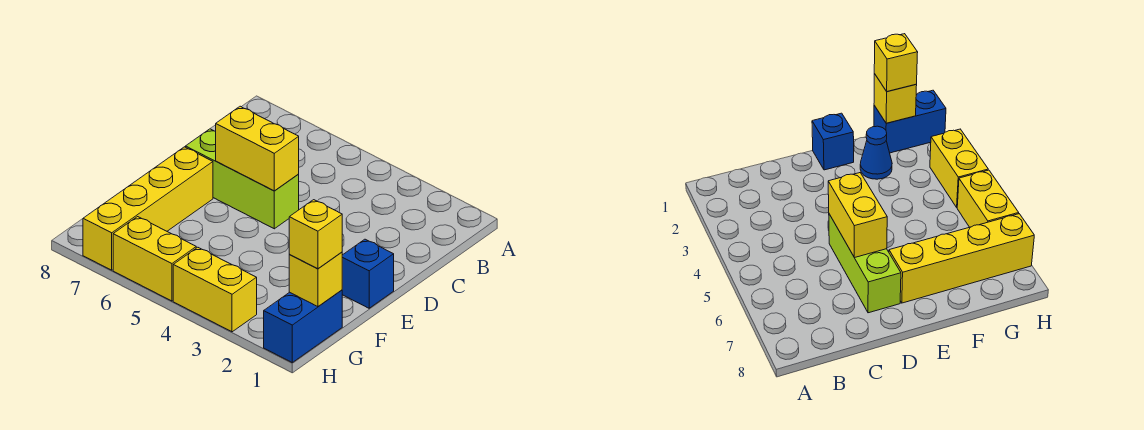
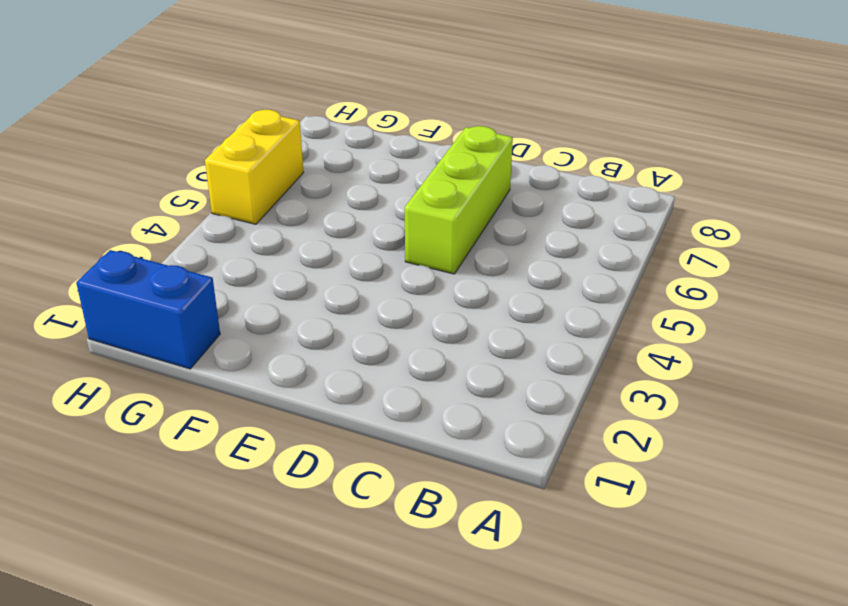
none -> blue 1x1 brick [342,239,394,308]
none -> yellow 1x4 brick [83,147,213,270]

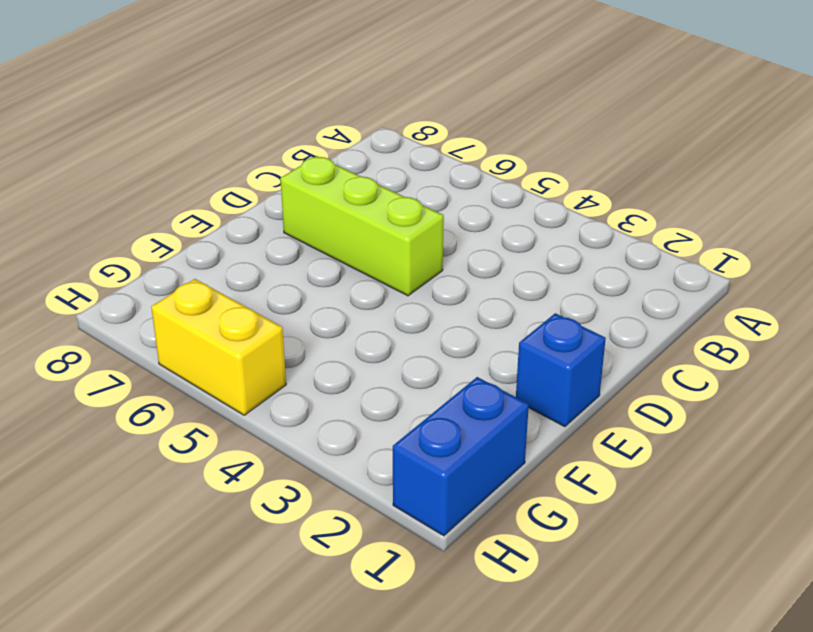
none -> yellow 1x4 brick [83,147,213,270]
none -> blue 1x1 cone [860,126,892,179]

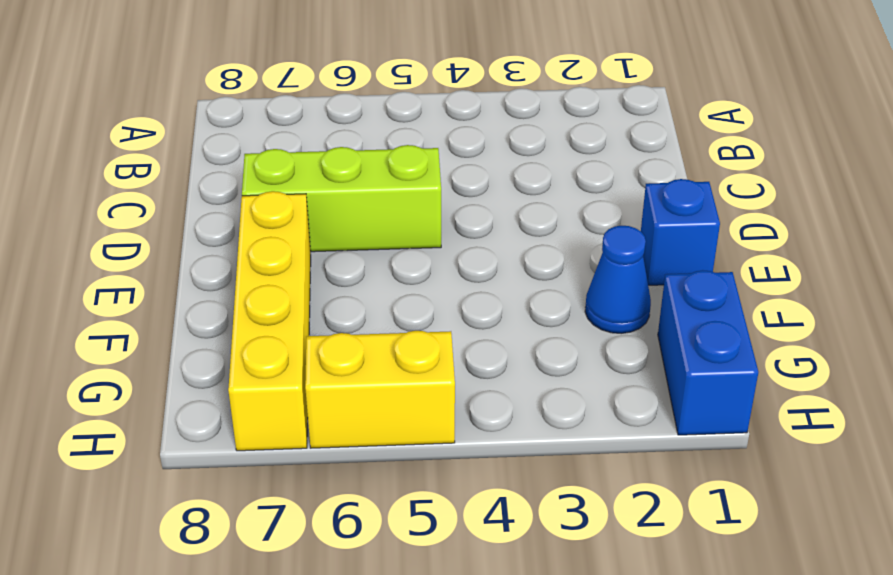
none -> yellow 1x2 brick [173,247,257,332]
none -> yellow 1x2 brick [216,106,299,191]

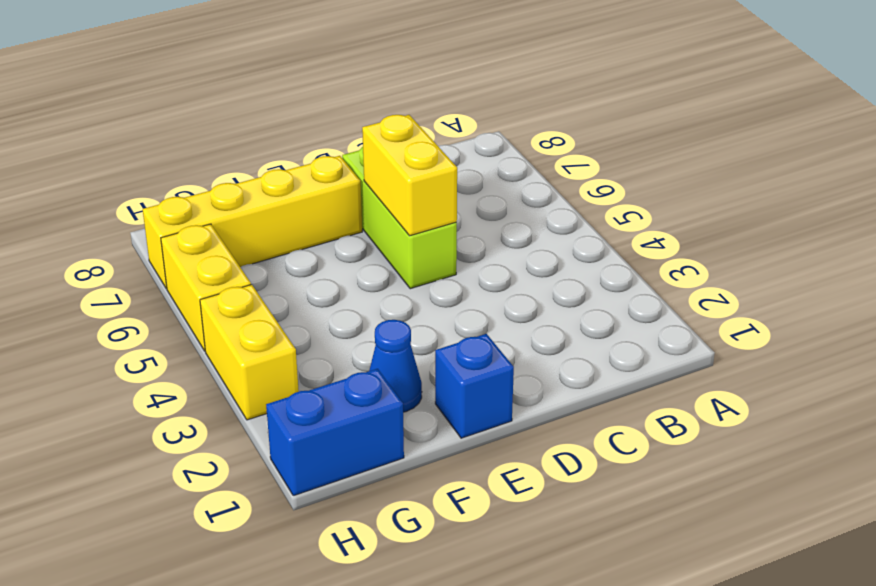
none -> yellow 1x1 brick [289,252,342,307]
none -> yellow 1x1 brick [289,200,342,269]

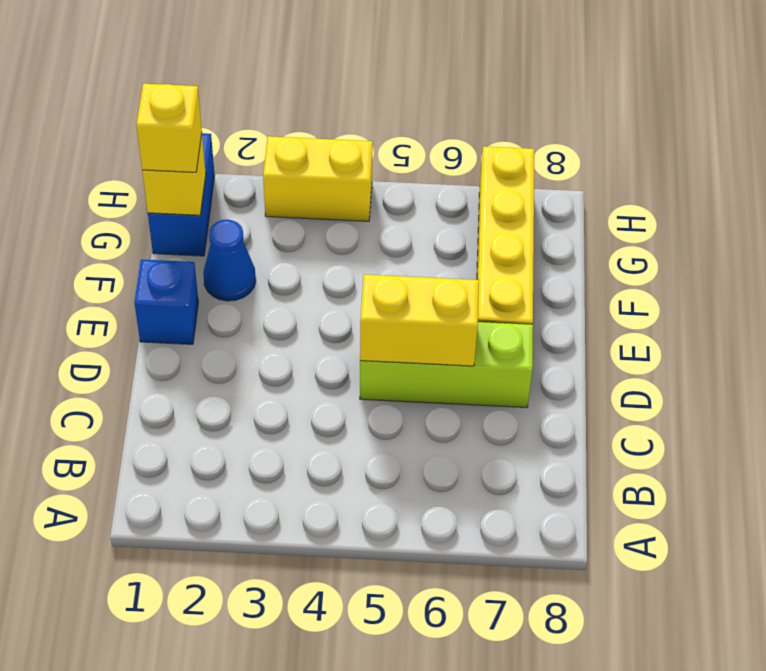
none -> yellow 1x2 brick [113,217,196,301]

